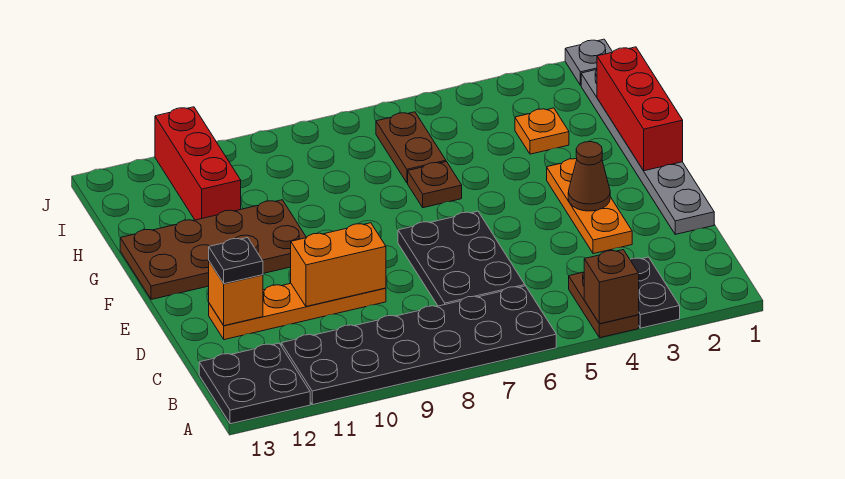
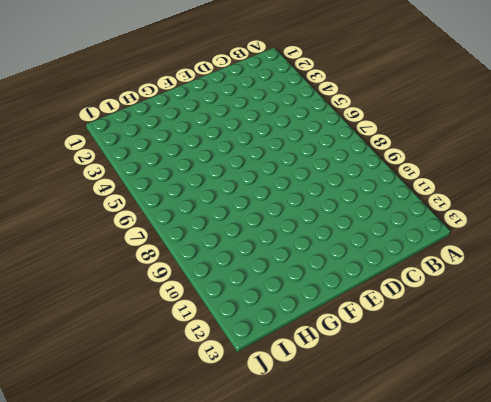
none -> black 1x2 plate [630,257,680,328]
none -> brown 1x2 plate [569,272,639,338]
none -> black 2x6 plate [281,286,556,405]

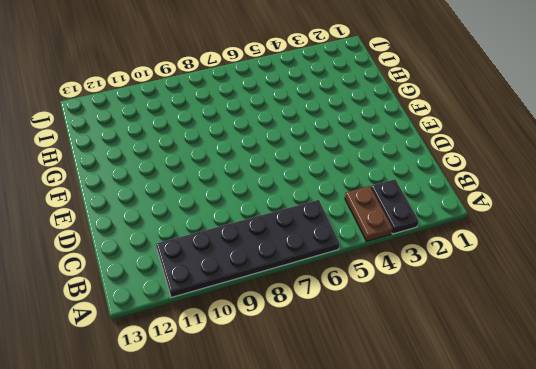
none -> black 2x2 plate [199,343,310,424]
none -> black 2x3 plate [398,211,525,306]
none -> grey 1x6 plate [581,70,714,234]

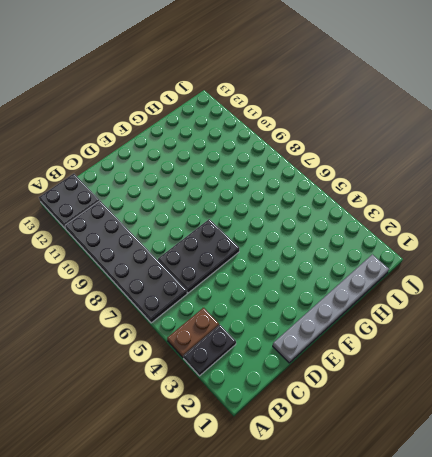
none -> orange 1x3 plate [547,159,632,254]
none -> orange 1x4 plate [209,283,386,340]
none -> brown 2x4 plate [120,200,306,300]

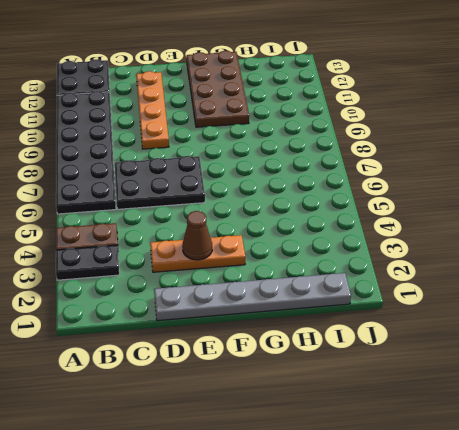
none -> brown 1x1 plate [408,162,462,208]
none -> orange 1x1 plate [515,108,569,154]
none -> brown 1x2 plate [376,112,446,183]

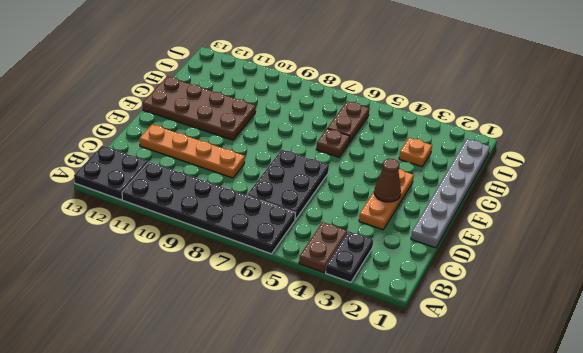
none -> red 1x3 brick [155,107,241,220]
none -> grey 1x1 plate [565,39,612,85]
none -> brown 1x1 brick [584,250,639,324]

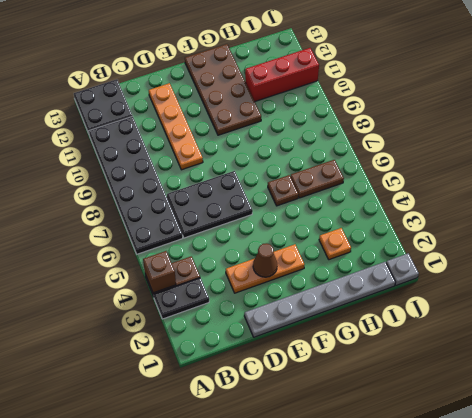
none -> orange 1x2 brick [291,223,386,306]
none -> orange 1x1 brick [209,262,263,326]
none -> red 1x3 brick [597,47,683,171]

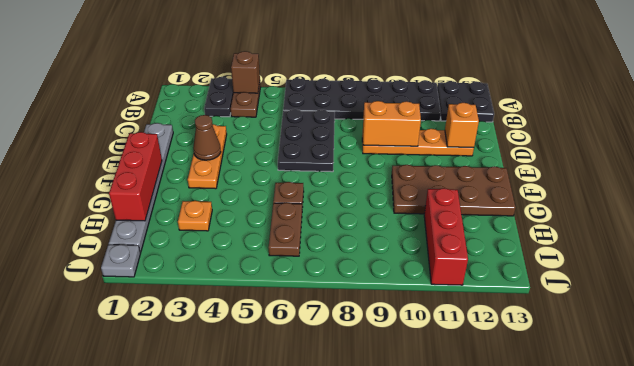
none -> black 1x1 plate [209,238,263,284]

